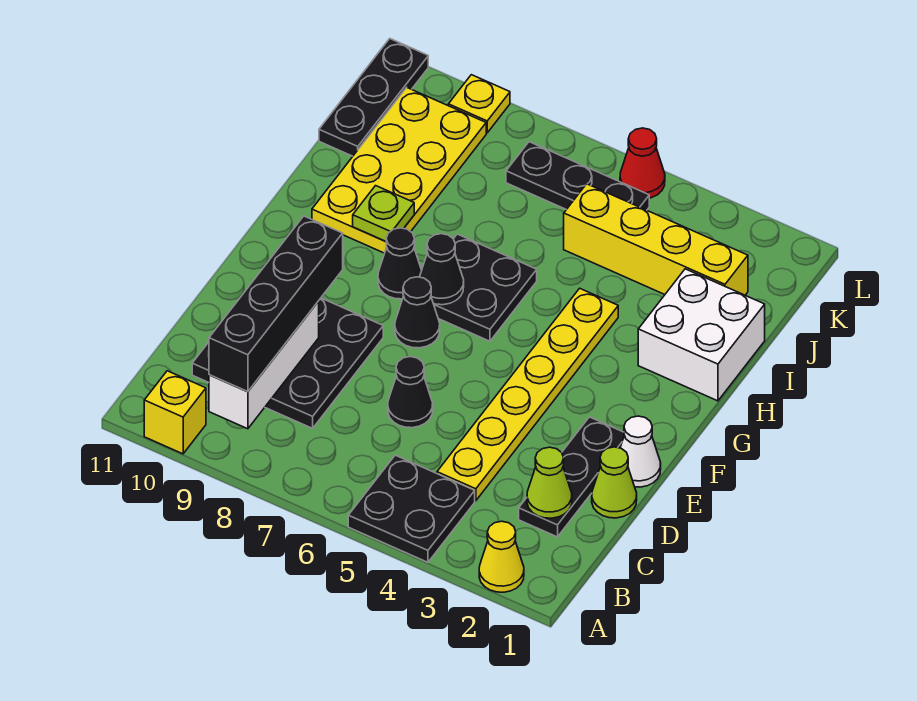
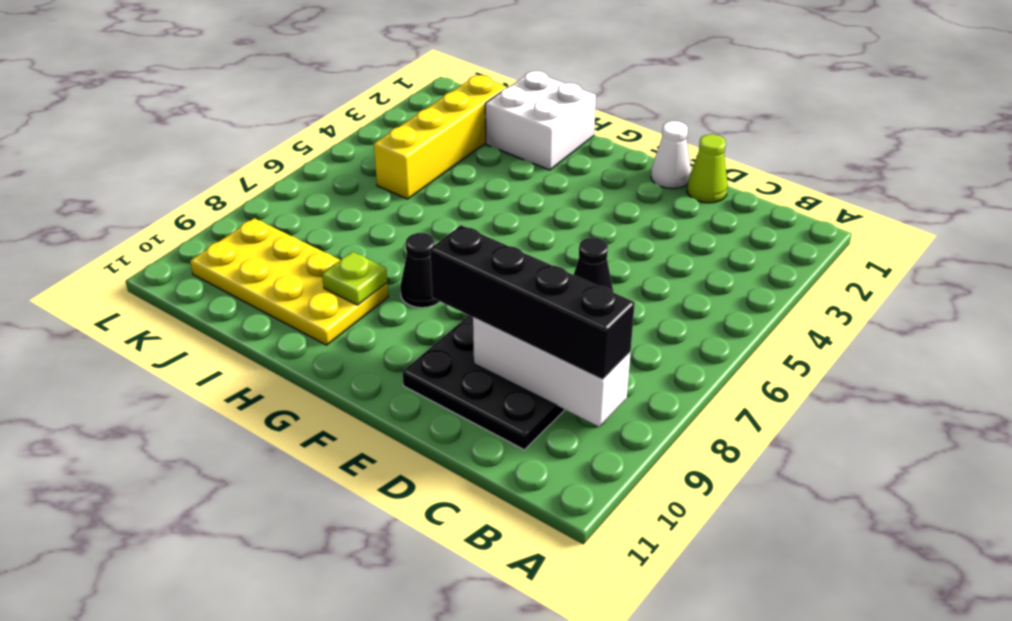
none -> yellow 1x1 cone [479,521,524,592]
none -> black 2x2 plate [348,455,475,562]
none -> yellow 1x1 brick [144,371,206,454]

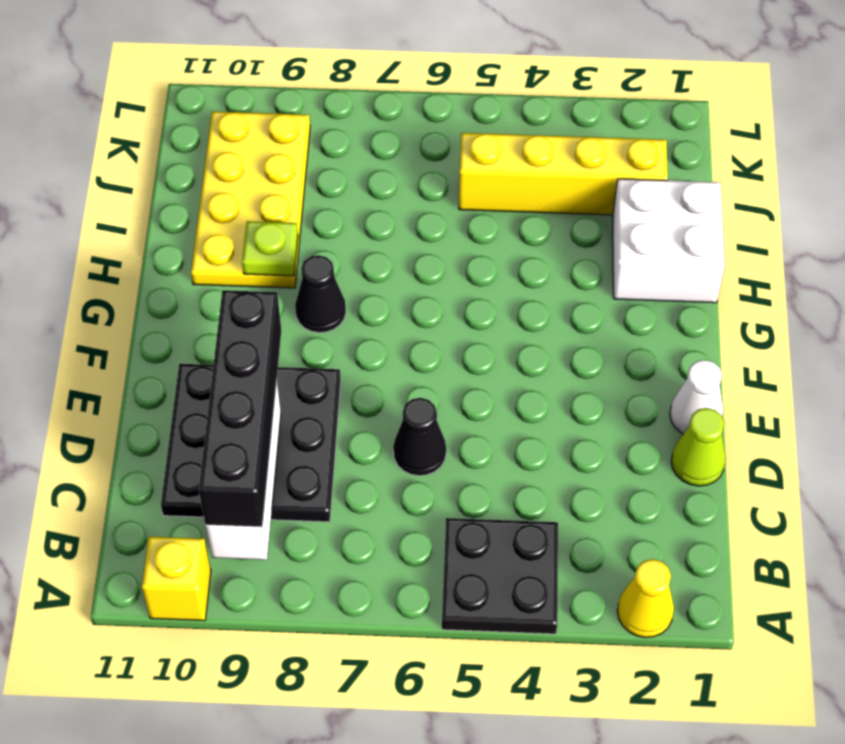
none -> black 1x3 plate [519,417,624,537]
none -> yellow 1x6 plate [437,288,618,501]
none -> black 1x1 cone [395,277,440,348]

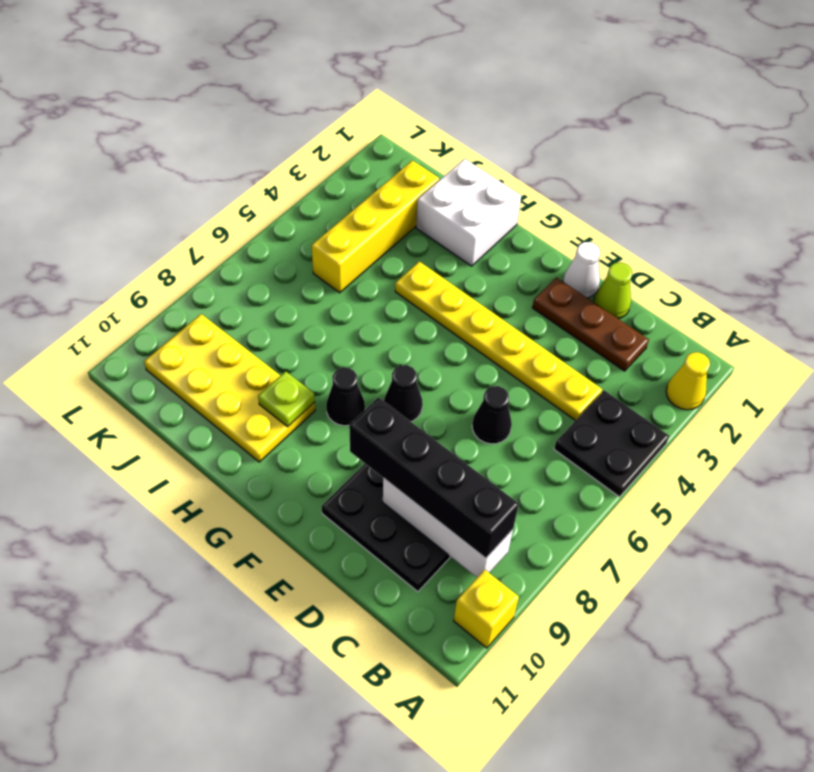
brown 1x3 plate [532,278,649,371] -> black 1x3 plate [519,417,624,537]
none -> black 2x2 plate [433,234,537,341]
none -> black 1x3 plate [319,39,428,156]
none -> black 1x3 plate [506,142,649,210]

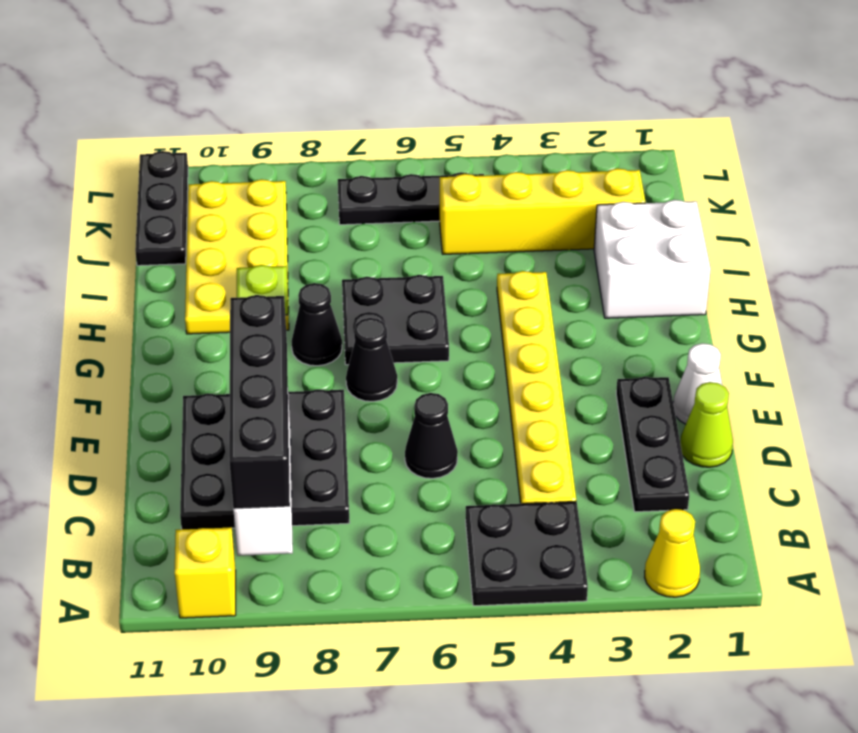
none -> red 1x1 cone [620,128,665,198]
none -> yellow 1x1 plate [448,75,510,133]
none -> lime 1x1 cone [527,447,572,518]

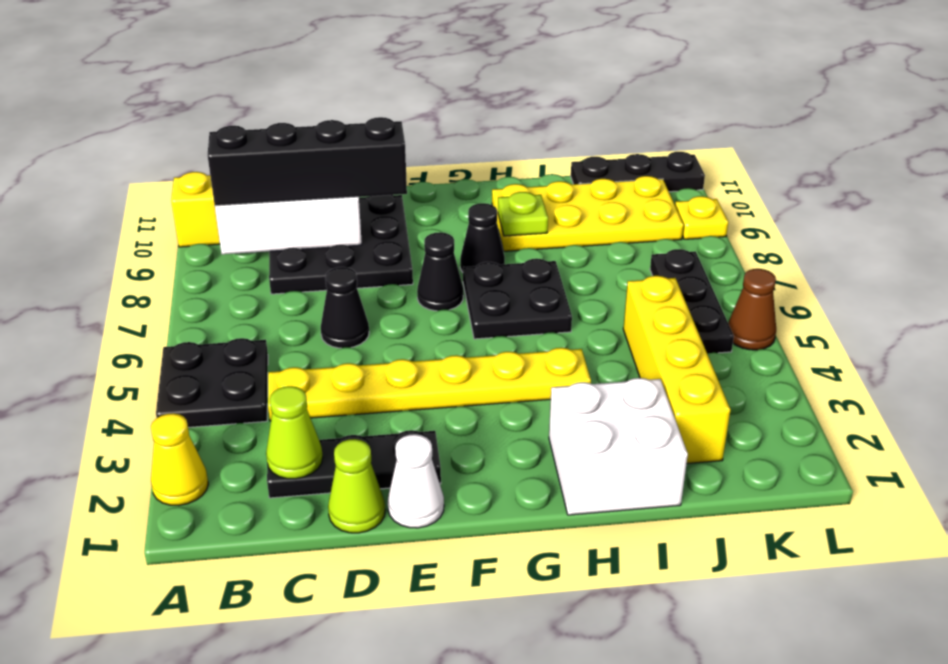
brown 1x1 cone [728,269,776,350] -> red 1x1 cone [620,128,665,198]
none -> black 1x1 cone [420,234,464,305]

